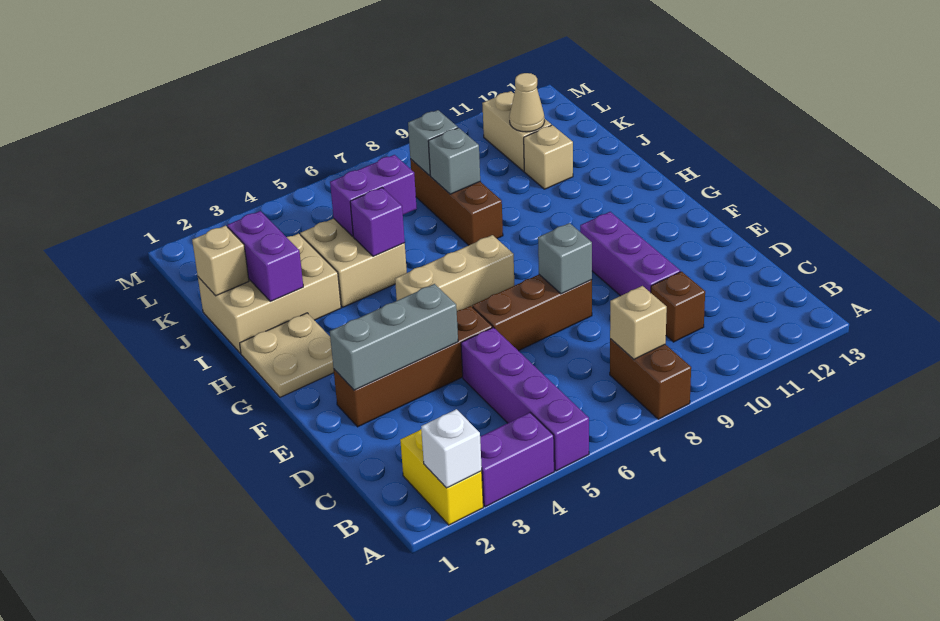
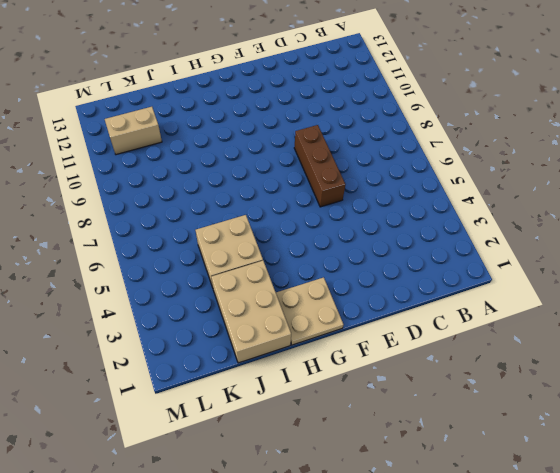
none -> yellow 1x2 brick [400,429,483,525]
none -> purple 1x2 brick [480,413,554,507]
none -> purple 1x4 brick [461,327,589,471]

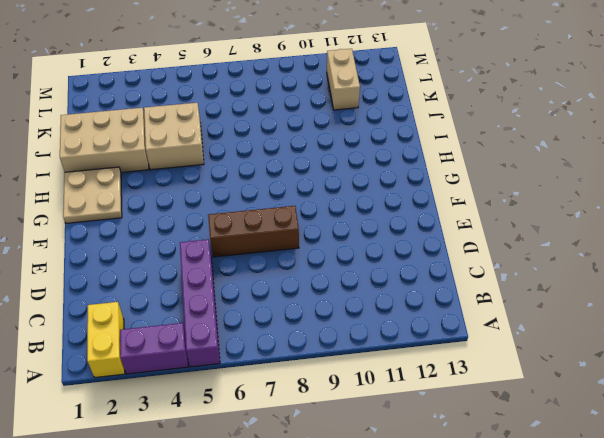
none -> brown 1x2 brick [610,339,691,419]
none -> brown 1x1 brick [651,272,705,342]
none -> purple 1x3 brick [580,212,680,296]

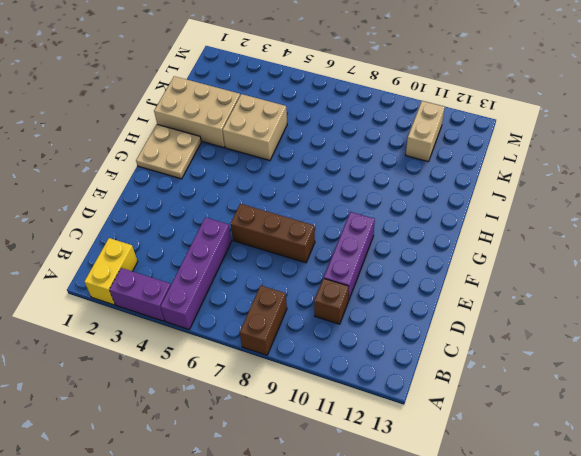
none -> brown 1x4 brick [334,306,492,427]
none -> tan 1x3 brick [395,235,514,311]
none -> brown 1x3 brick [410,159,503,245]

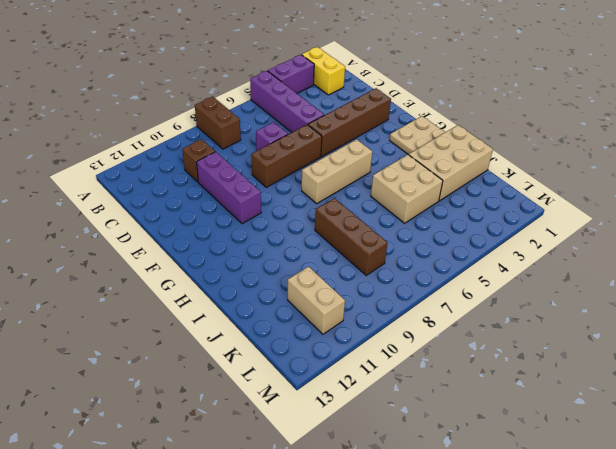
purple 1x1 brick [256,122,288,151] -> purple 1x1 brick moved to [350,188,405,257]
none -> tan 1x1 brick [524,125,573,189]
none -> white 1x1 brick [421,409,482,488]
none -> tan 1x1 brick [610,286,667,359]

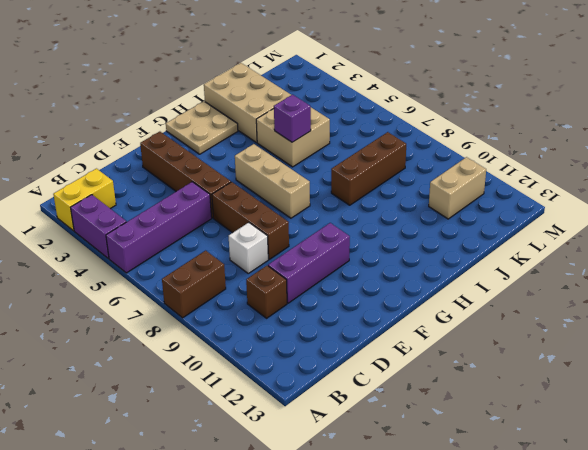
white 1x1 brick [229,223,268,273] -> white 1x1 brick moved to [421,409,482,488]
none -> tan 1x1 brick [524,125,573,189]
none -> tan 1x1 brick [610,286,667,359]
none -> grey 1x3 brick [330,284,458,390]

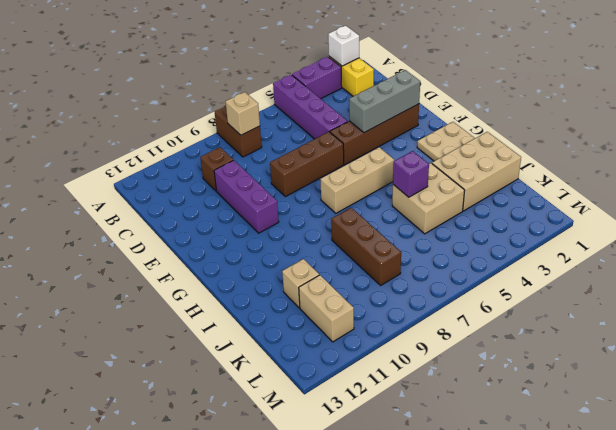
none -> grey 1x1 brick [538,223,592,294]
none -> purple 1x2 brick [227,211,303,301]
none -> tan 1x1 brick [192,226,249,296]

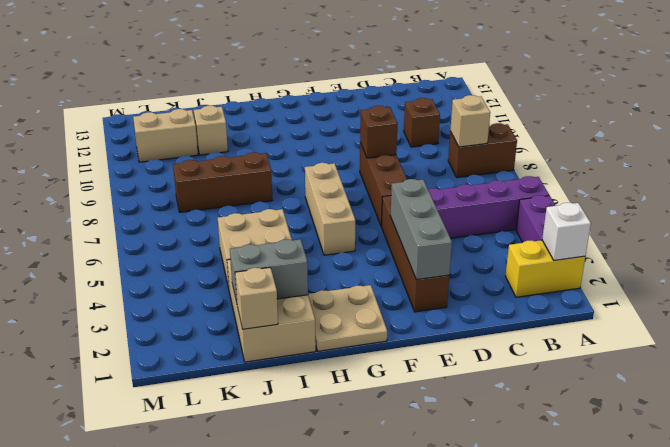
brown 1x1 brick [360,106,398,158] -> grey 1x1 brick [538,223,592,294]
grey 1x2 brick [230,239,308,302] -> purple 1x2 brick [227,211,303,301]
none -> purple 1x3 brick [580,212,680,296]
none -> purple 1x1 brick [350,188,405,257]
none -> purple 1x2 brick [330,155,417,236]

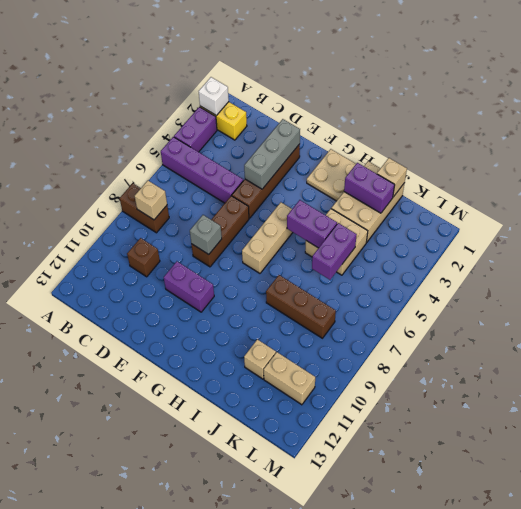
purple 1x2 brick [164,262,214,312] -> purple 1x3 brick [580,212,680,296]
purple 1x2 brick [287,200,337,248] -> purple 1x1 brick [350,188,405,257]
none -> grey 1x1 brick [428,128,480,194]
none -> grey 1x1 brick [408,110,458,176]
none -> tan 1x1 cone [509,73,545,132]

